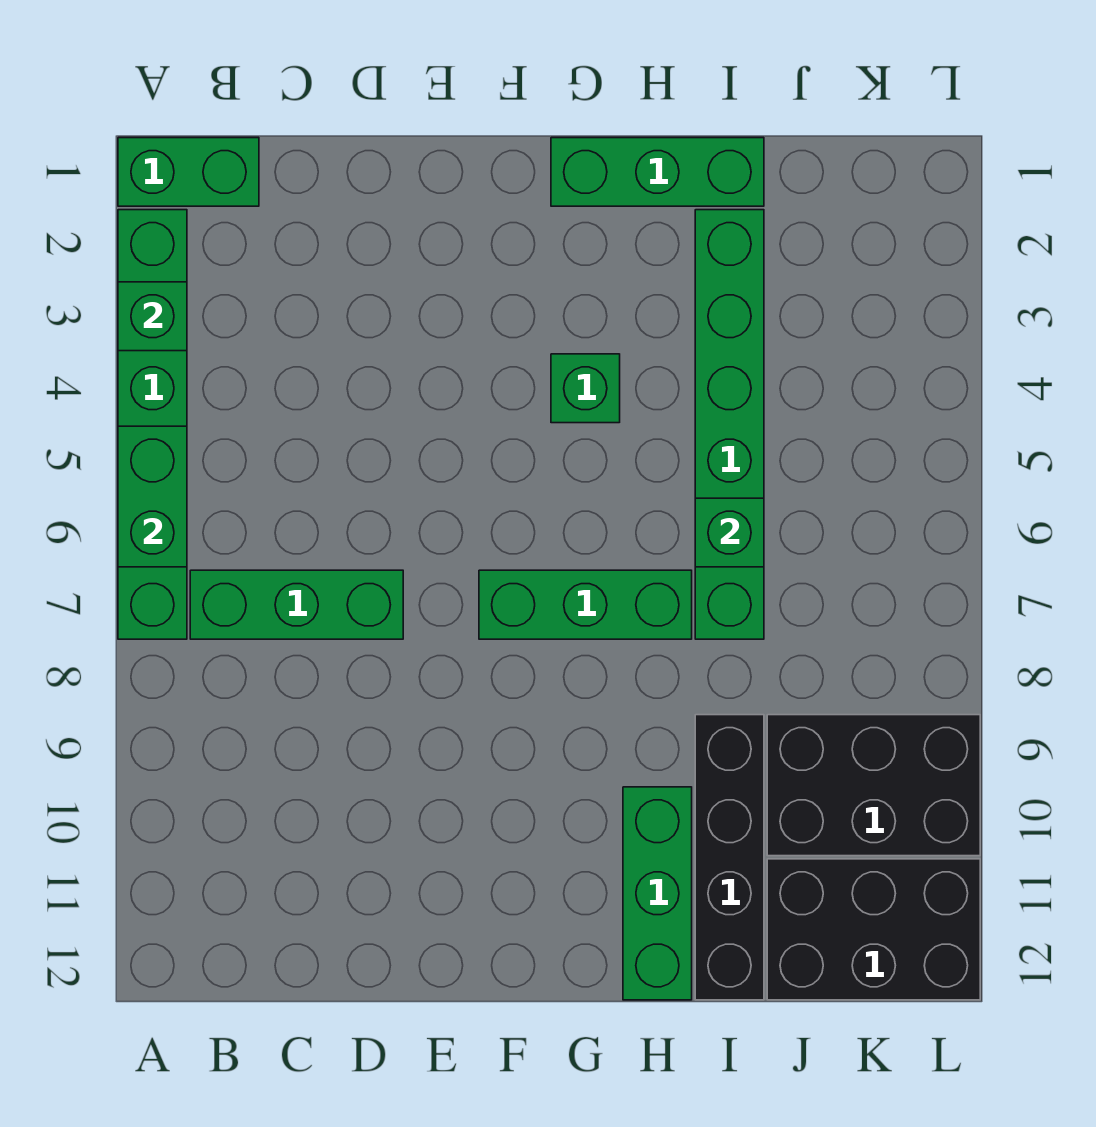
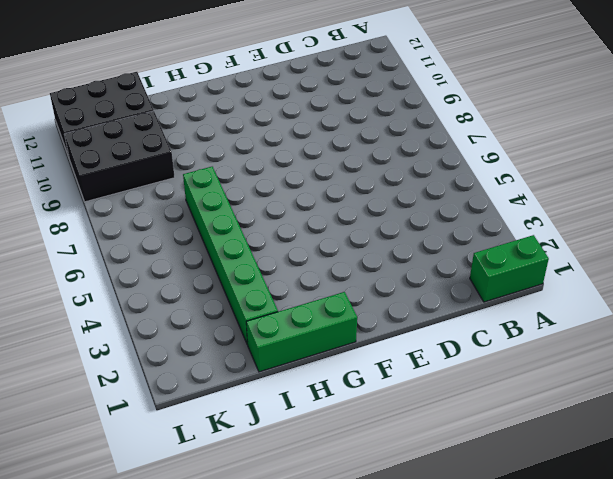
none -> green 1x6 brick [118,210,187,639]
none -> green 1x3 brick [190,570,403,639]
none -> green 1x3 brick [479,570,692,639]

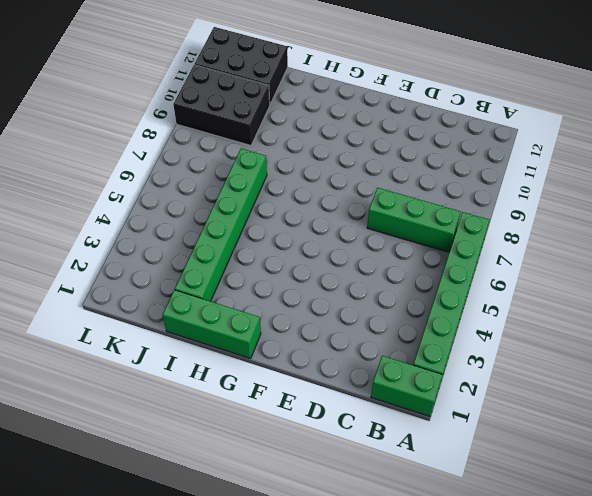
none -> green 1x3 brick [479,570,692,639]
none -> green 1x1 brick [551,354,620,423]
none -> green 1x3 brick [623,787,692,1000]

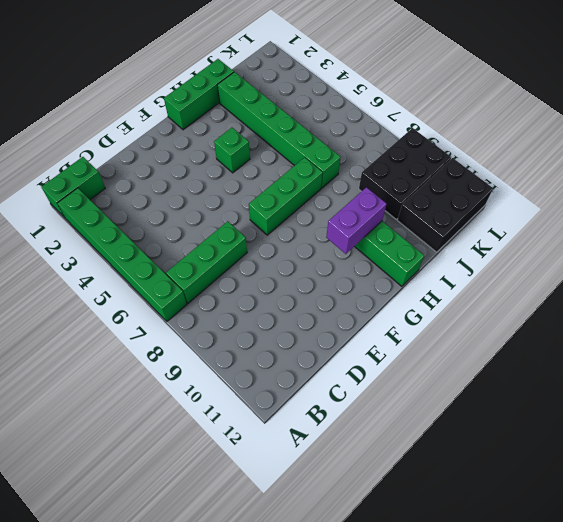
purple 1x2 brick [326,187,387,254] -> none
none -> black 1x4 brick [695,715,764,1000]
none -> green 1x1 brick [118,282,187,351]
none -> green 1x2 brick [118,426,187,567]

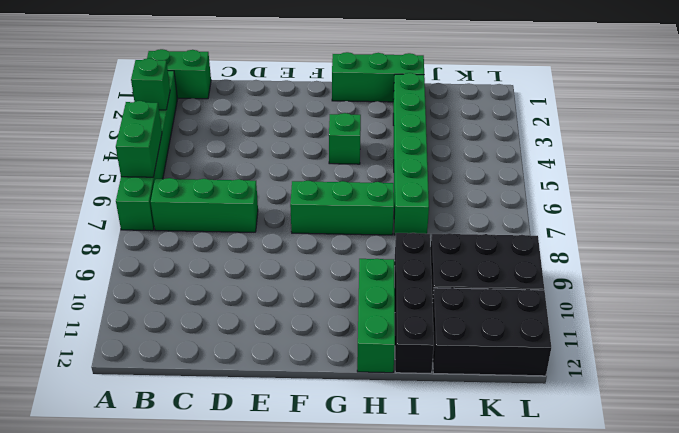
none -> green 1x1 brick [695,498,764,567]

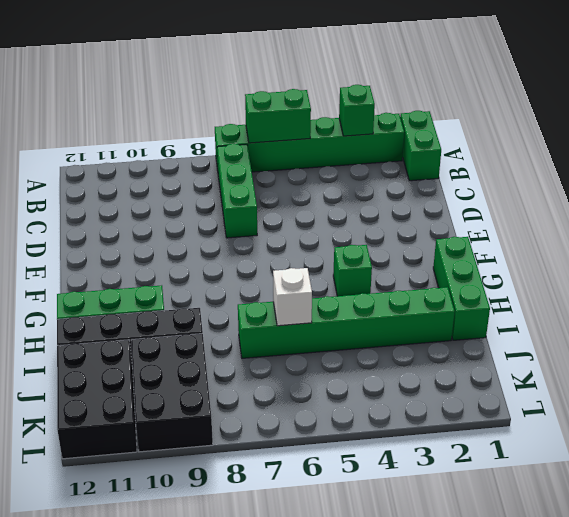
white 1x1 brick [273,268,312,326] -> green 1x1 brick [695,498,764,567]
none -> green 1x3 brick [479,570,692,639]

